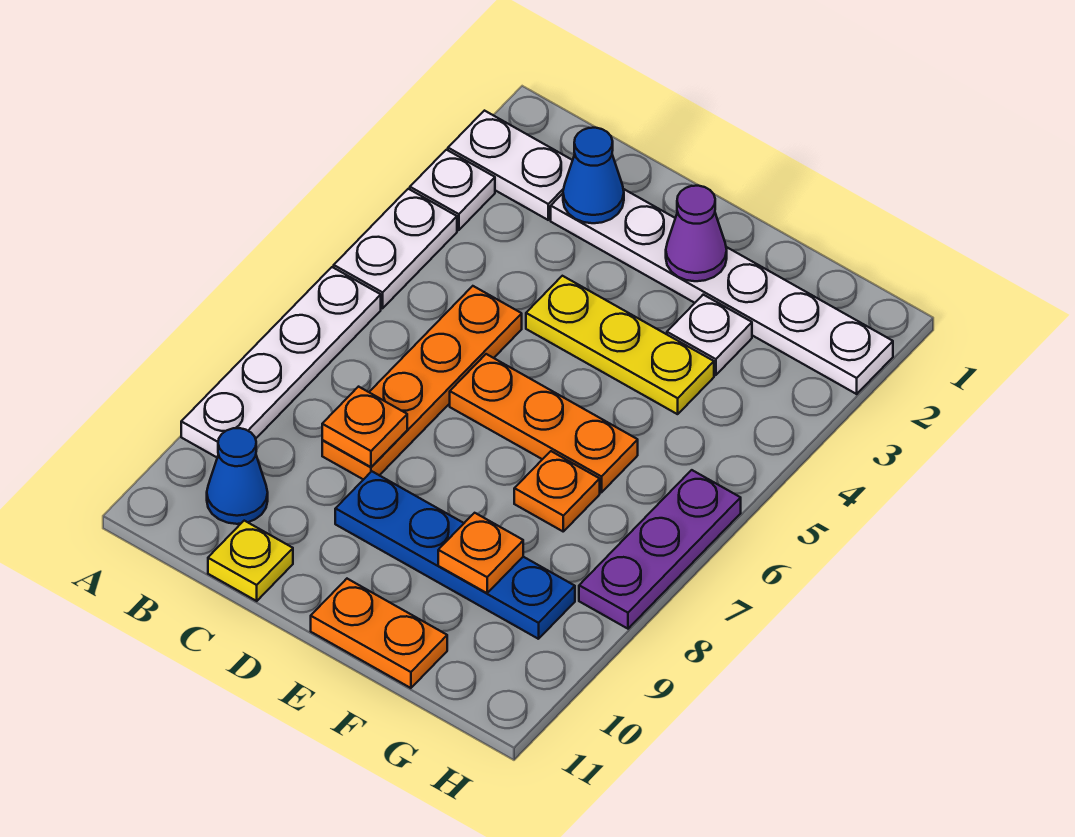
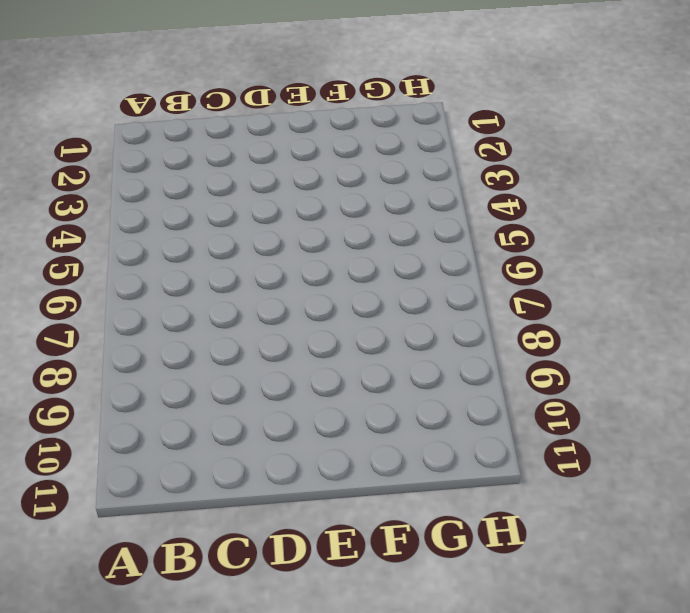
none -> white 1x2 plate [448,111,573,220]
none -> white 1x1 plate [410,150,495,230]
none -> white 1x2 plate [334,189,457,308]

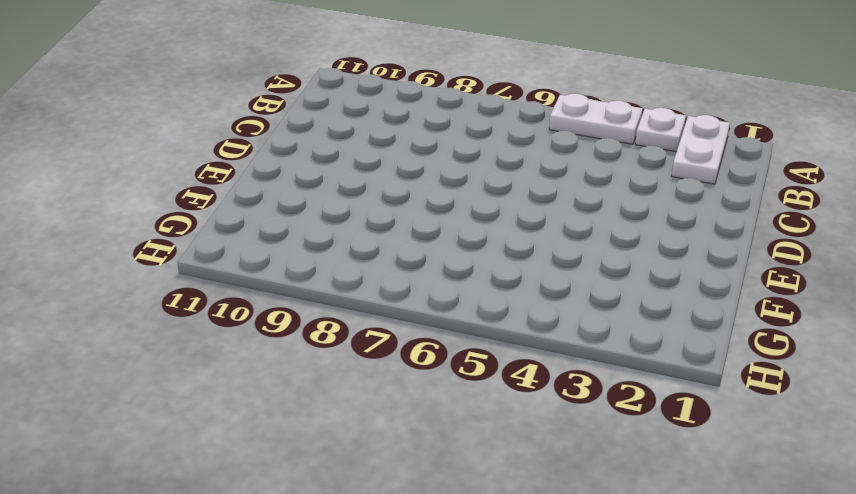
none -> white 1x4 plate [181,267,381,457]
none -> blue 1x1 cone [207,428,268,524]
none -> white 1x6 plate [551,189,893,394]

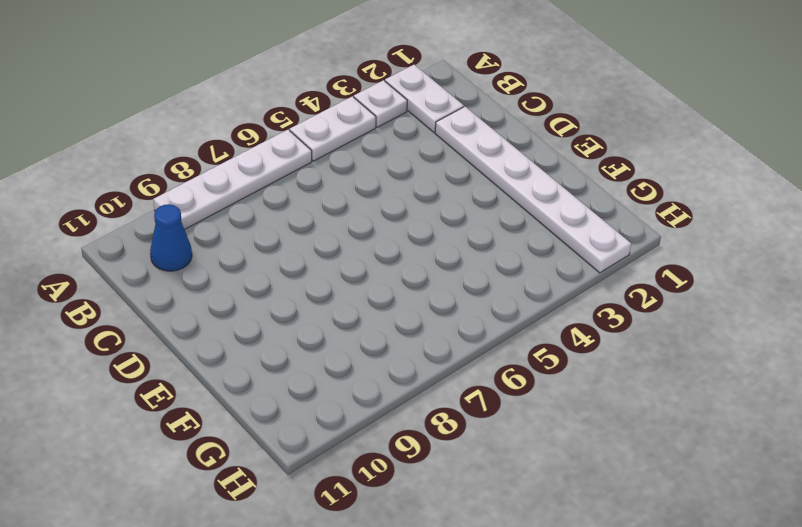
none -> orange 1x4 plate [322,286,522,480]
none -> yellow 1x1 plate [208,521,293,601]
none -> yellow 1x3 plate [526,276,714,414]

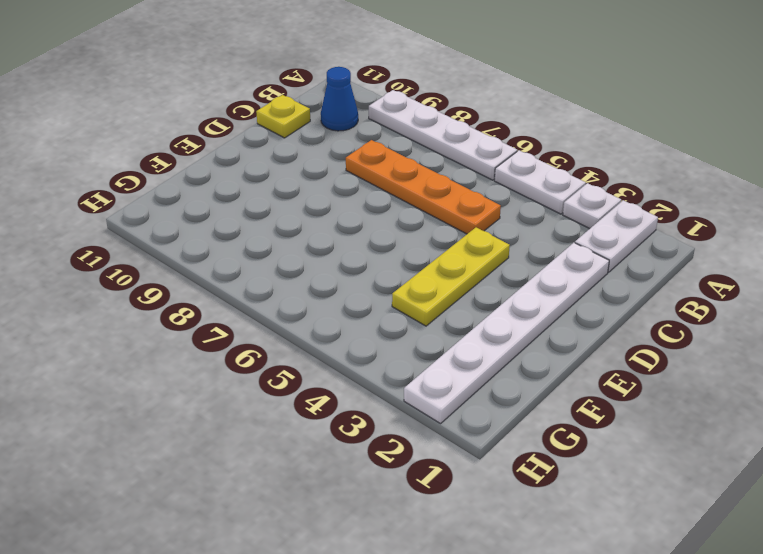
none -> orange 1x3 plate [450,354,638,493]
none -> blue 1x4 plate [335,471,575,639]
none -> orange 1x2 plate [311,579,447,688]

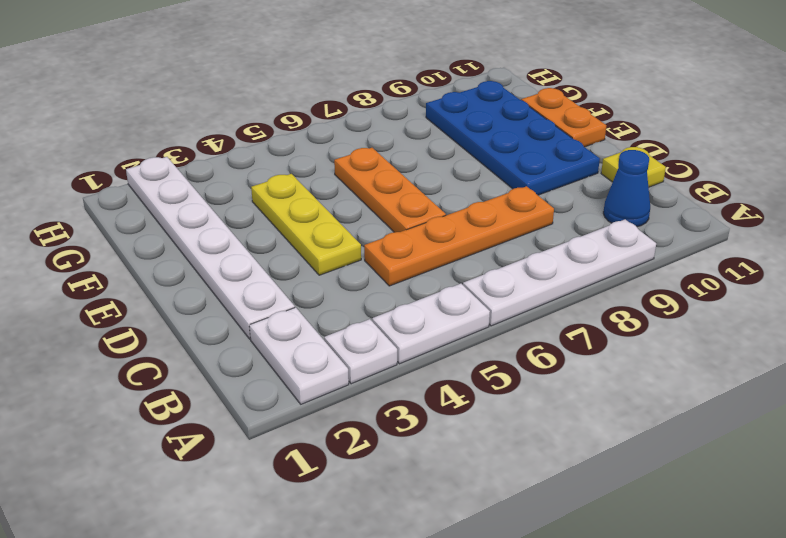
blue 2x4 plate [426,81,600,195] -> blue 1x4 plate [335,471,575,639]
none -> white 1x1 plate [667,295,752,375]
none -> orange 1x1 plate [514,451,600,531]
none -> purple 1x3 plate [579,470,741,629]

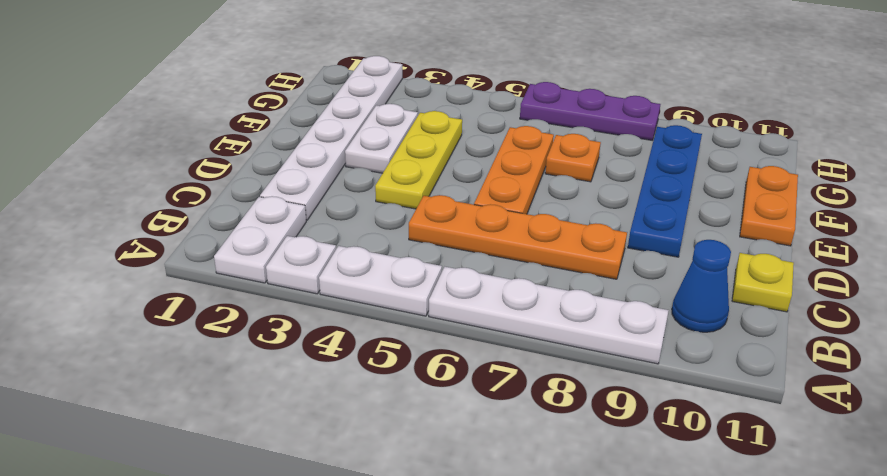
white 1x2 plate [345,104,418,173] -> white 1x1 plate [667,295,752,375]
none -> blue 1x1 cone [563,128,624,223]
none -> orange 1x1 plate [322,387,407,467]
none -> purple 1x1 cone [666,186,727,281]

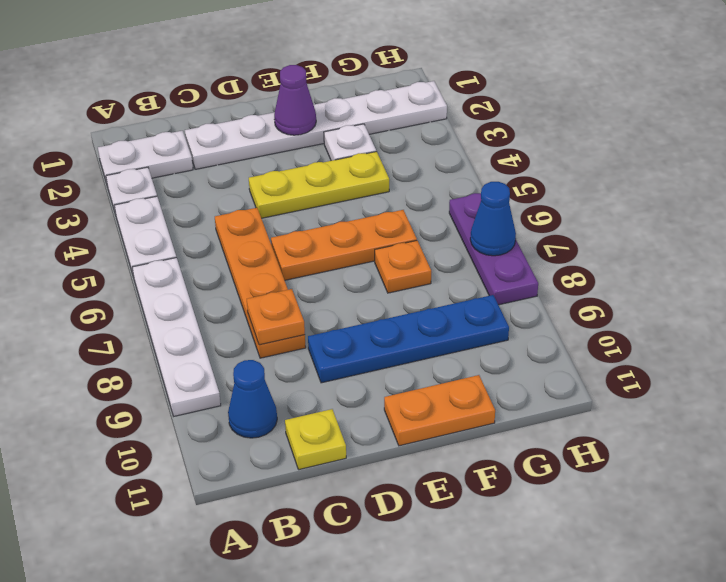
blue 1x1 cone [470,182,516,256] -> blue 1x1 cone moved to [563,128,624,223]
none -> orange 1x1 plate [438,513,523,593]

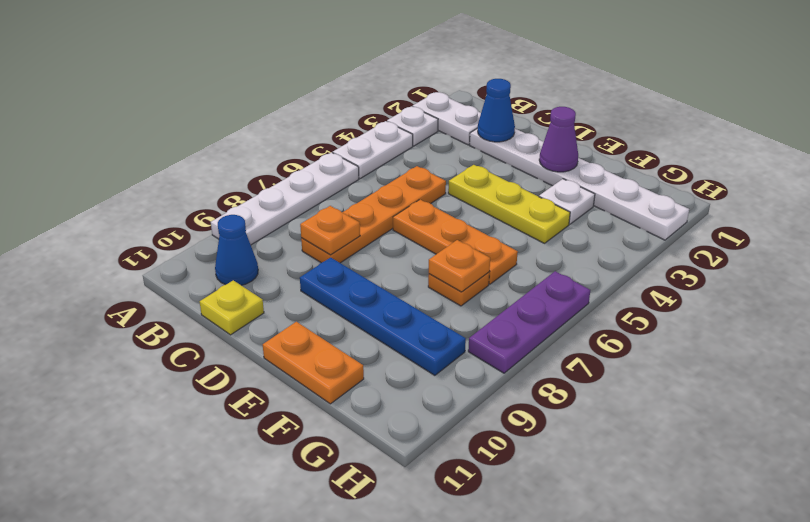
orange 1x1 plate [429,240,490,292] -> orange 1x1 plate moved to [438,513,523,593]

